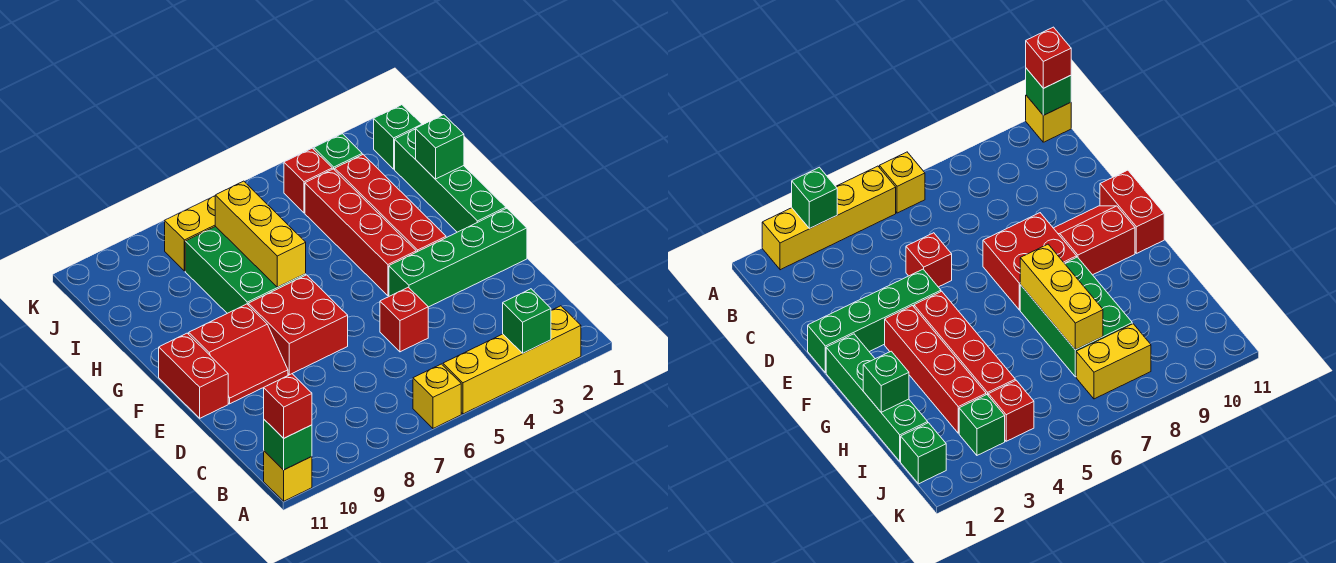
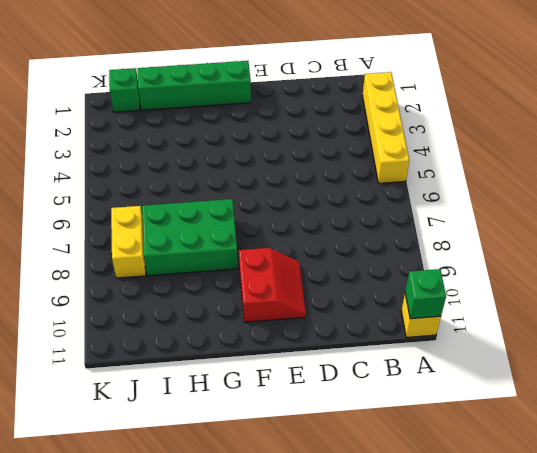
none -> yellow 1x1 brick [413,364,461,428]
none -> red 1x1 brick [380,287,428,352]
none -> green 1x4 brick [389,208,527,307]

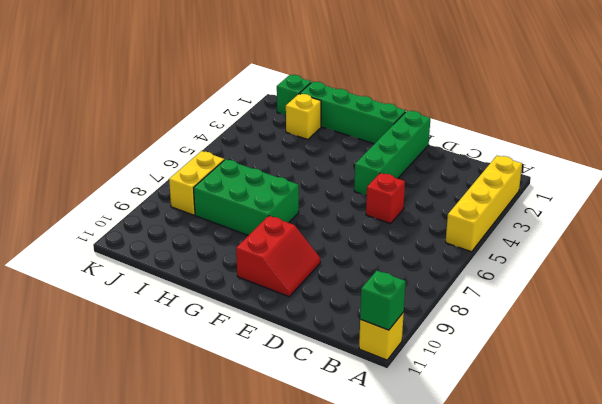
yellow 1x1 brick [286,94,321,139] -> yellow 1x1 brick moved to [413,364,461,428]
none -> red 2x2 brick [248,275,348,375]
none -> red 1x2 brick [159,333,228,418]
none -> red 1x4 brick [335,155,446,252]

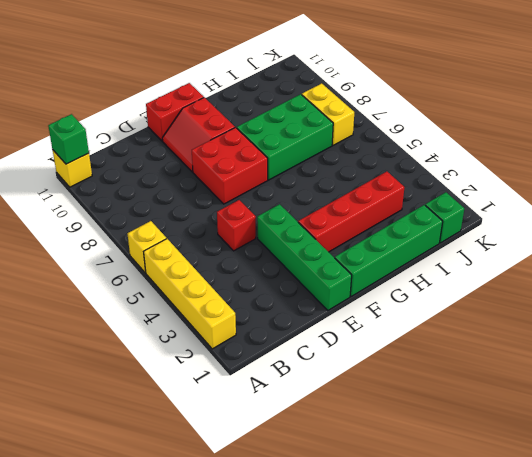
none -> red 1x4 brick [305,169,416,296]
none -> green 1x1 brick [314,134,362,170]
none -> red 1x1 brick [284,148,332,213]

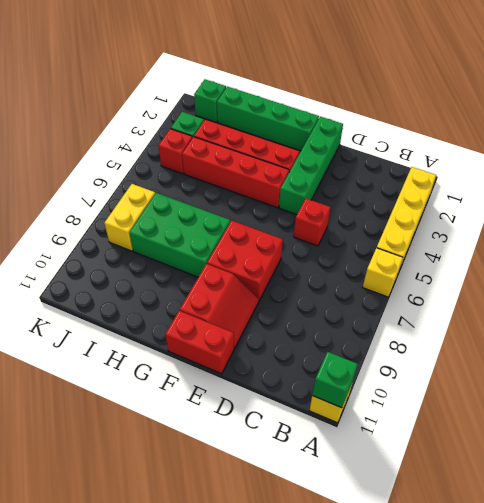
none -> green 1x1 brick [503,289,551,353]
none -> yellow 1x3 brick [215,181,306,287]
none -> green 1x1 brick [416,115,464,179]

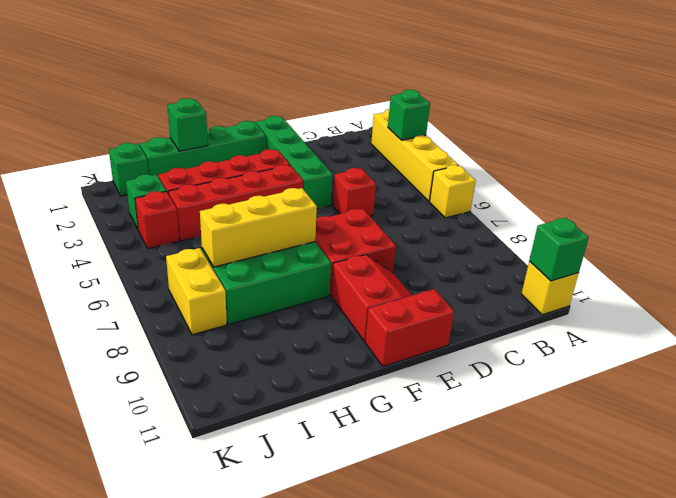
none -> red 1x1 brick [264,374,312,438]

